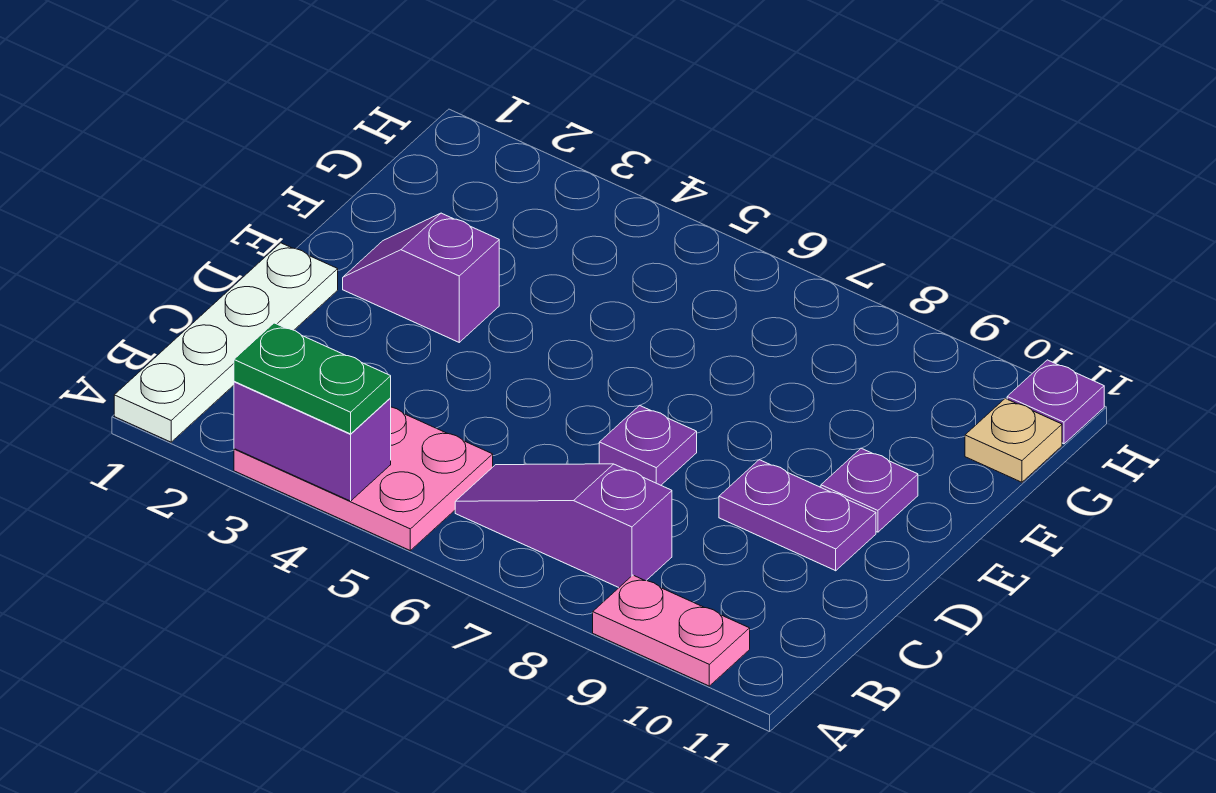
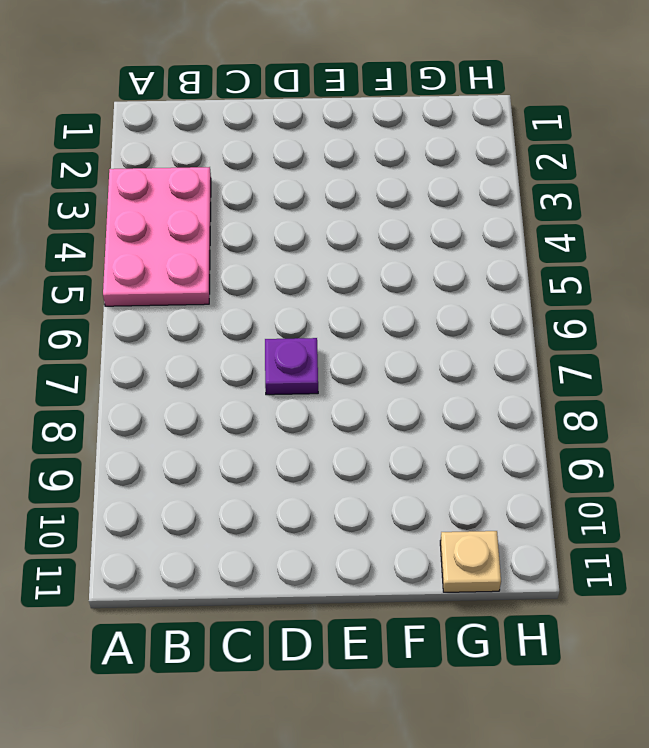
none -> white 1x4 plate [114,243,338,442]
none -> pink 1x2 plate [593,575,750,686]
none -> purple 1x3 slope [455,464,672,587]

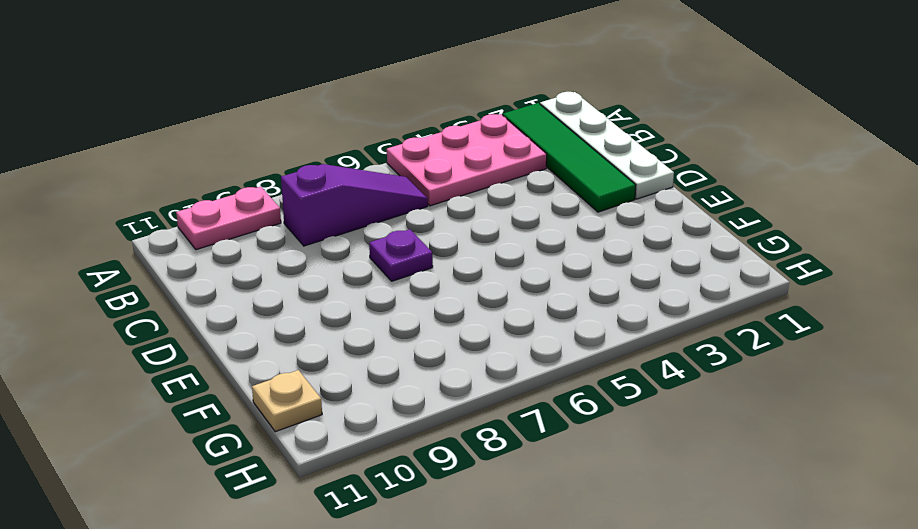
green 1x4 tile [503,103,636,212] -> none
none -> purple 1x2 plate [719,460,876,571]
none -> purple 1x2 slope [343,213,499,342]
none -> purple 1x1 plate [821,448,918,532]

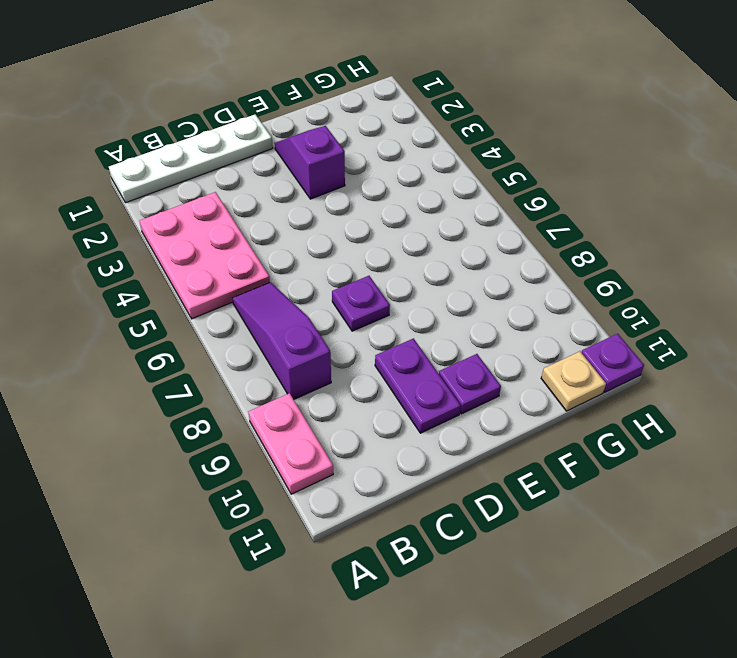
none -> purple 1x2 brick [234,381,391,501]
none -> green 1x2 plate [234,323,391,434]

